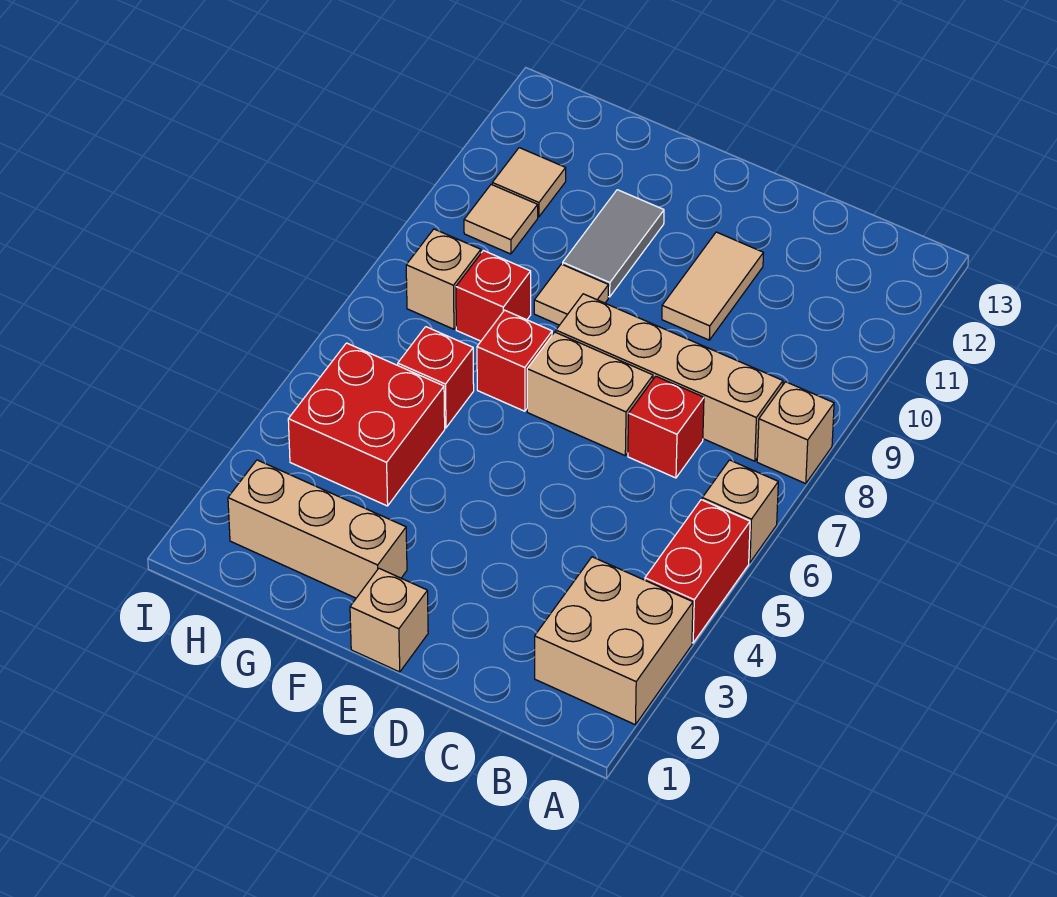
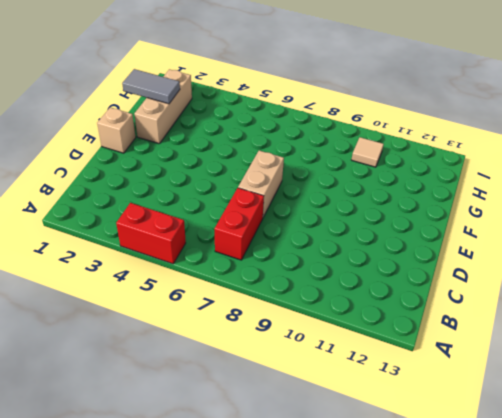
red 1x2 brick [215,188,264,260] -> red 1x1 brick [628,376,704,478]
grey 1x2 tile [122,69,180,104] -> grey 1x2 tile moved to [563,190,664,297]
none -> tan 2x2 brick [535,557,693,725]
none -> tan 1x1 brick [702,460,778,563]
none -> tan 1x1 brick [757,382,834,484]

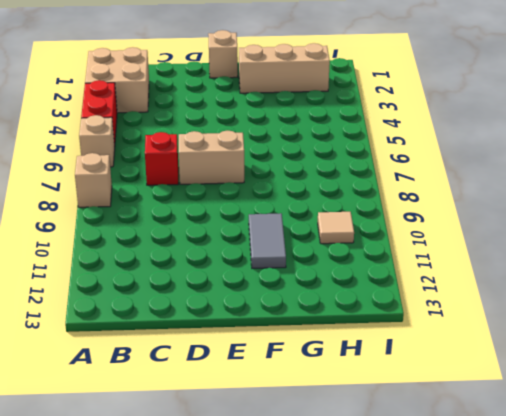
none -> tan 1x4 brick [556,294,783,461]
none -> tan 1x2 tile [662,232,763,340]
none -> red 1x1 brick [477,310,552,411]

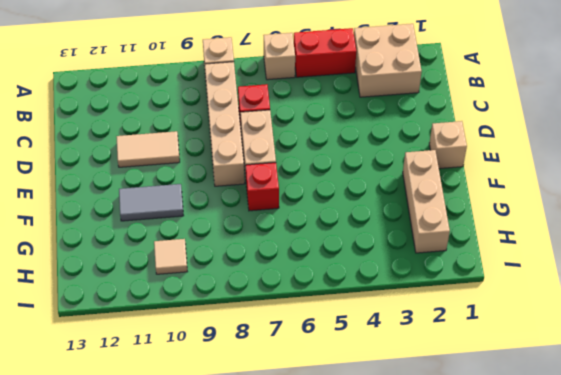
none -> tan 1x1 tile [534,264,609,325]
none -> red 2x2 brick [288,343,445,506]
none -> red 1x1 brick [398,327,474,428]

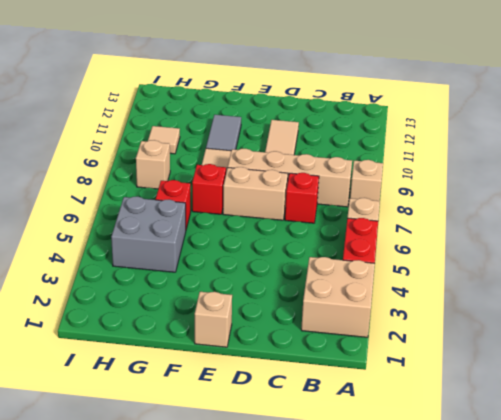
grey 2x2 brick [111,196,186,272] -> red 2x2 brick [288,343,445,506]
none -> tan 1x3 brick [228,460,407,598]
none -> red 1x1 brick [456,251,531,341]
none -> tan 1x1 tile [492,148,566,217]

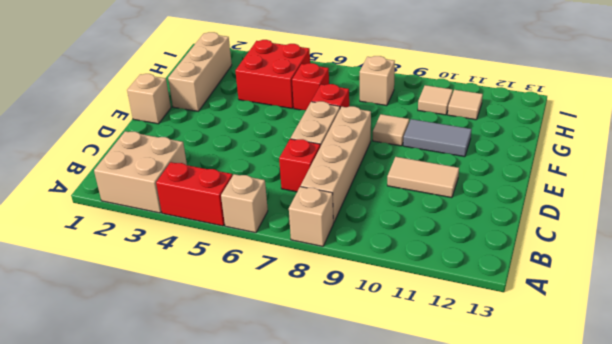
none -> red 1x1 brick [456,251,531,341]

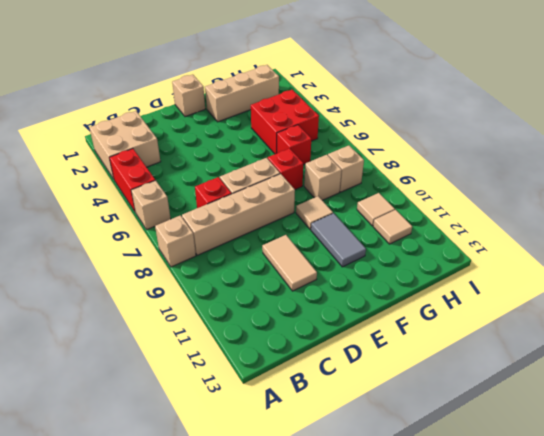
tan 1x1 brick [304,155,342,200] -> red 1x1 brick [456,251,531,341]

